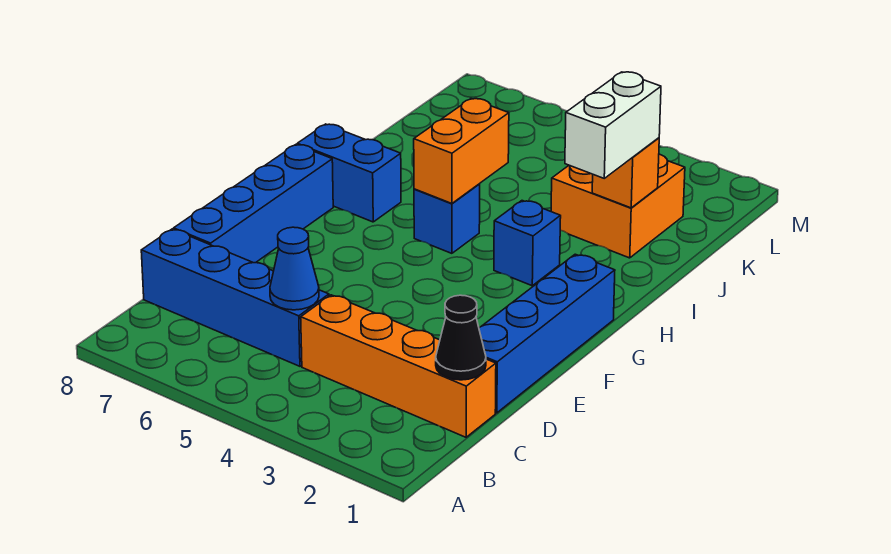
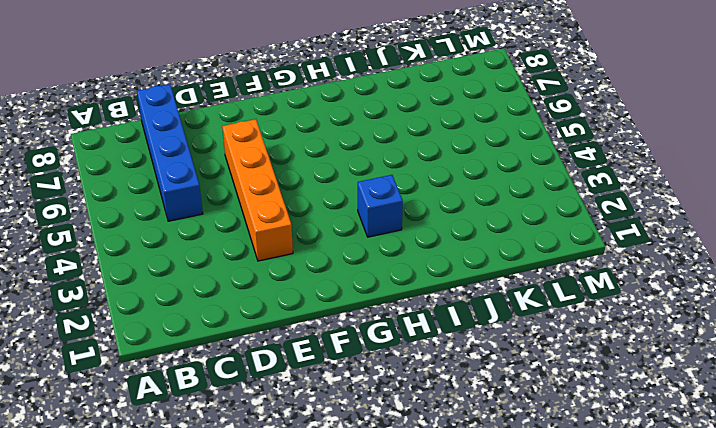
orange 1x4 brick [222,119,293,261] -> orange 1x4 brick moved to [301,295,496,437]
none -> blue 1x4 brick [479,254,615,413]
none -> blue 1x4 brick [174,145,333,263]
none -> blue 1x1 brick [414,184,480,253]

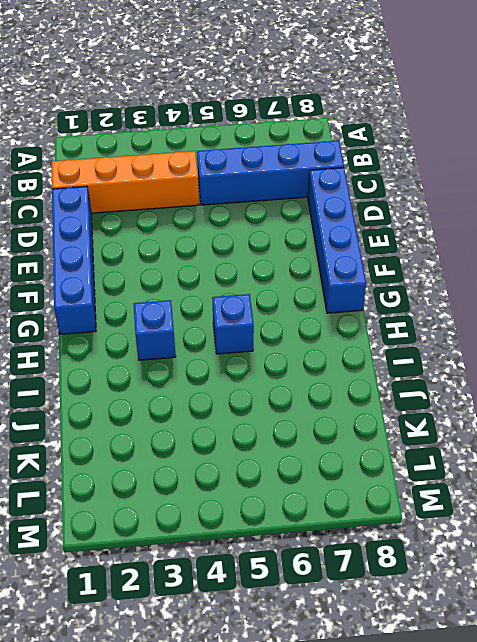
none -> blue 1x2 brick [297,124,401,222]
none -> orange 2x2 brick [551,154,685,258]
none -> black 1x1 cone [436,295,486,380]

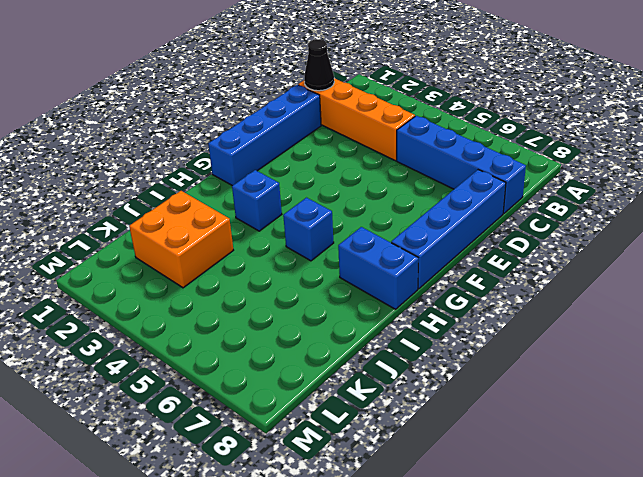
none -> blue 1x1 cone [270,227,319,310]
none -> orange 1x2 brick [414,99,509,203]
none -> orange 1x1 brick [592,138,659,208]

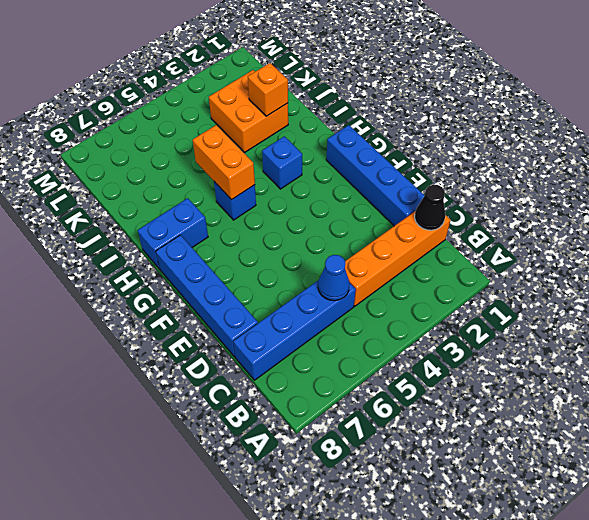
none -> white 1x2 brick [565,72,661,178]

